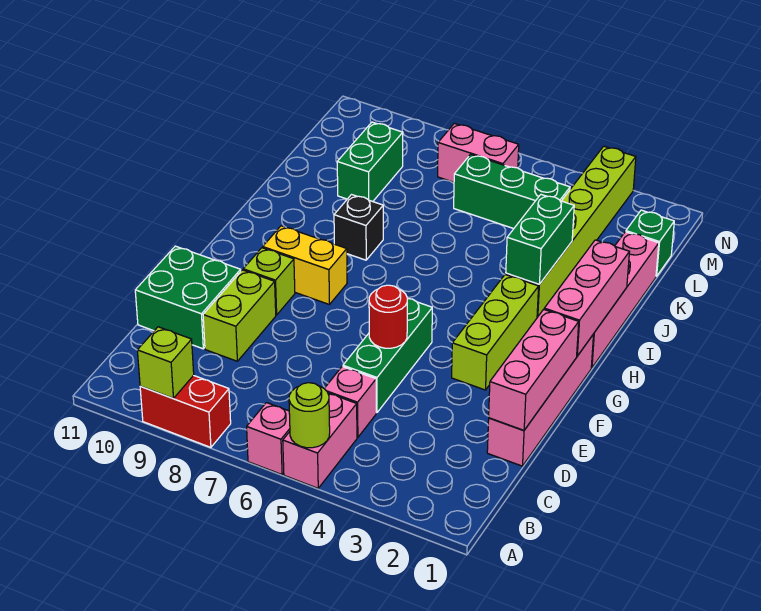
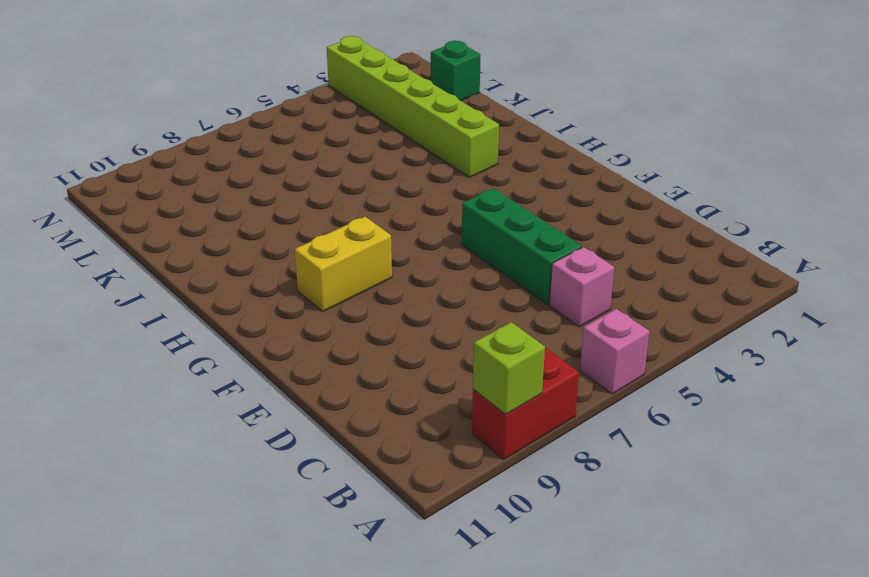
none -> pink 1x2 brick [283,393,357,488]
none -> pink 1x4 brick [487,334,594,466]
none -> lime 1x2 brick [203,270,276,361]

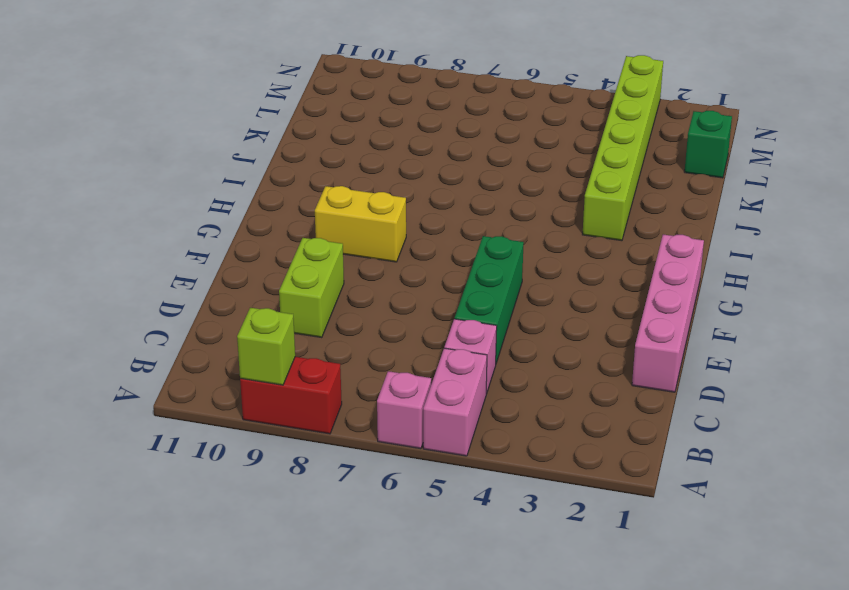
none -> green 2x2 brick [135,246,241,349]
none -> lime 1x3 brick [452,275,539,390]
none -> lime 1x1 brick [243,248,295,315]

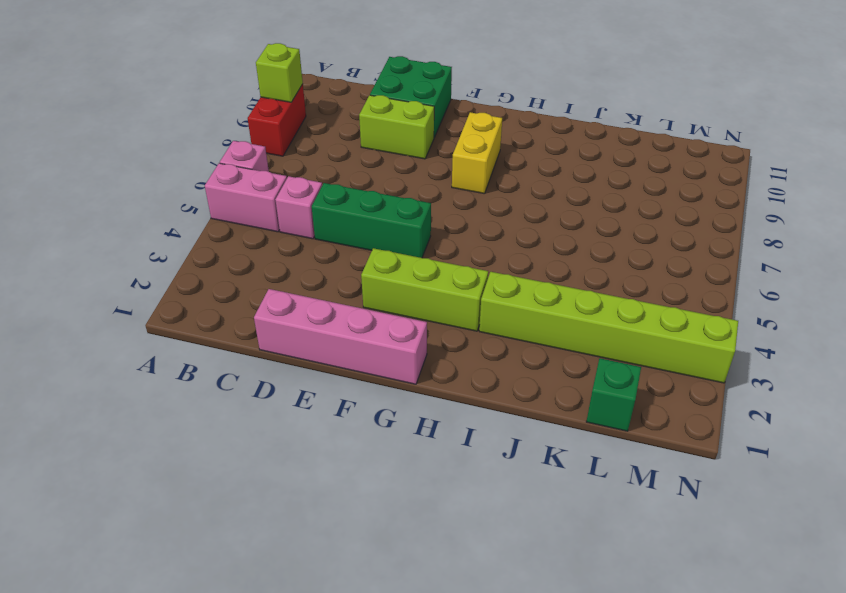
none -> lime 1x1 brick [243,248,295,315]
none -> pink 1x4 brick [591,232,659,368]
none -> black 1x1 brick [334,195,383,260]

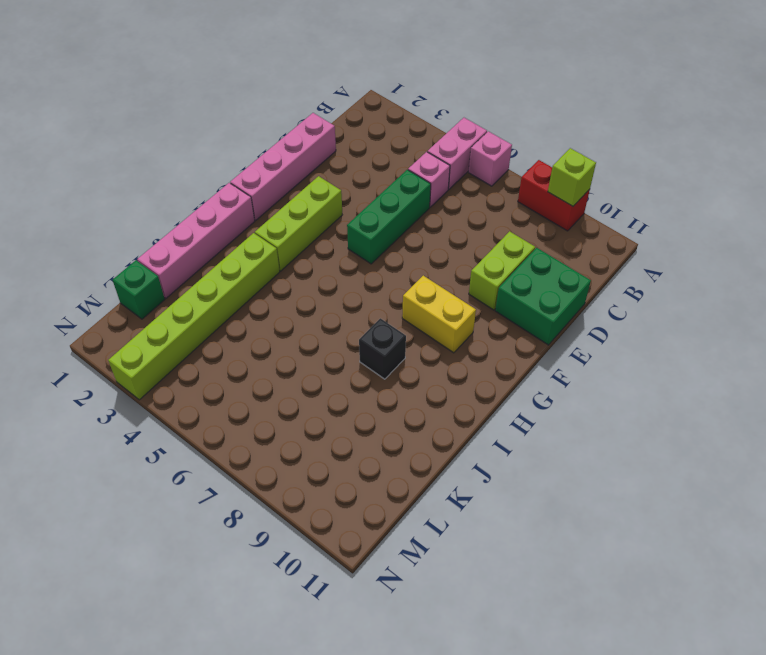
none -> lime 1x1 brick [243,248,295,315]
none -> green 1x2 brick [337,122,403,202]
none -> green 1x3 brick [454,154,570,229]

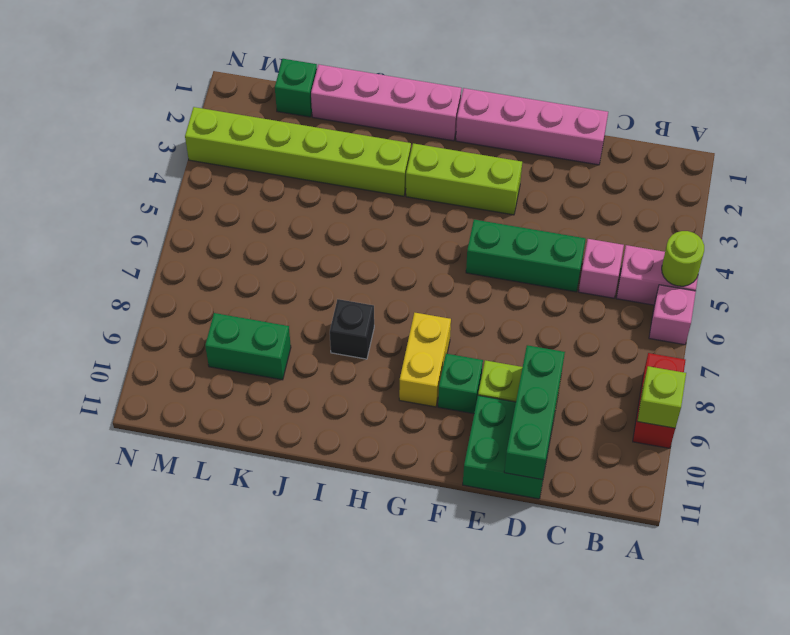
green 1x3 brick [504,345,565,480] -> green 1x3 brick moved to [454,154,570,229]
green 1x1 brick [438,354,483,414] -> lime 1x1 brick [243,248,295,315]
none -> pink 1x2 brick [438,123,519,182]
none -> pink 1x3 brick [489,309,579,430]
none -> red 1x1 round brick [369,285,407,348]

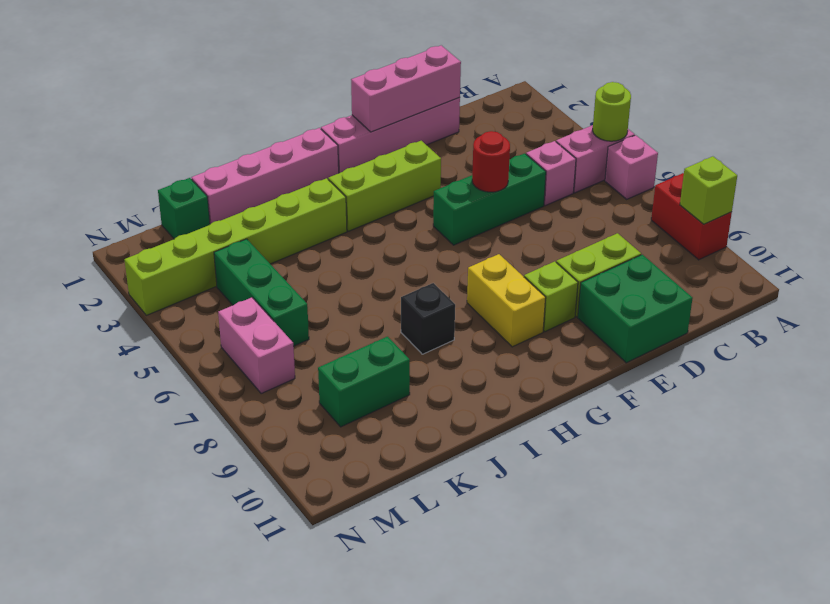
none -> pink 1x3 brick [544,240,629,356]
none -> green 1x2 brick [506,195,574,284]

